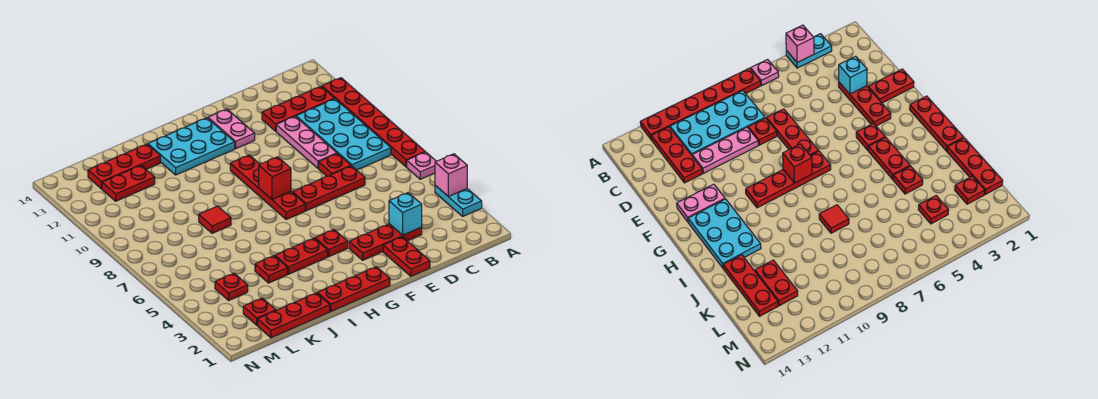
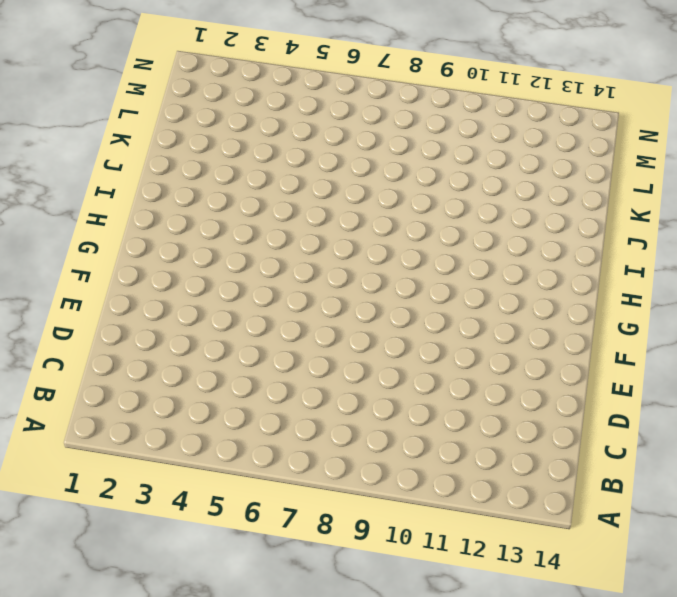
none -> cyan 1x2 plate [435,185,482,216]
none -> pink 1x1 plate [407,152,436,179]
none -> red 1x6 plate [322,78,425,167]

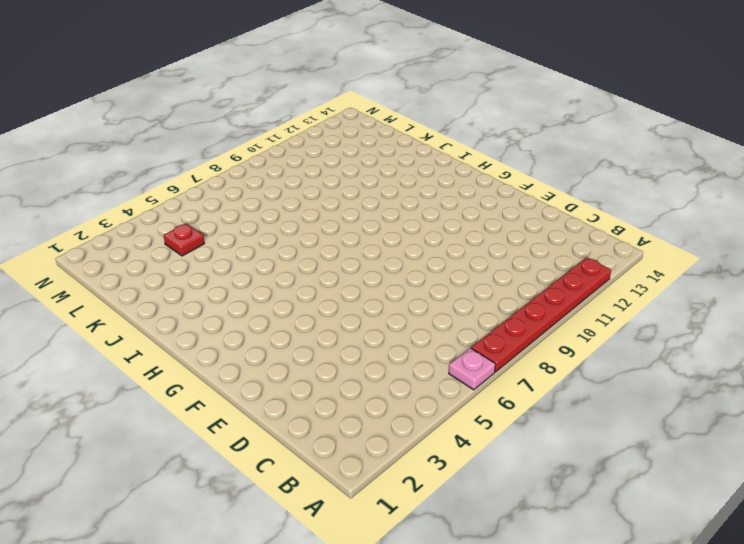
none -> cyan 1x2 plate [435,185,482,216]
none -> cyan 2x4 plate [296,99,391,170]
none -> red 1x3 plate [262,86,335,131]

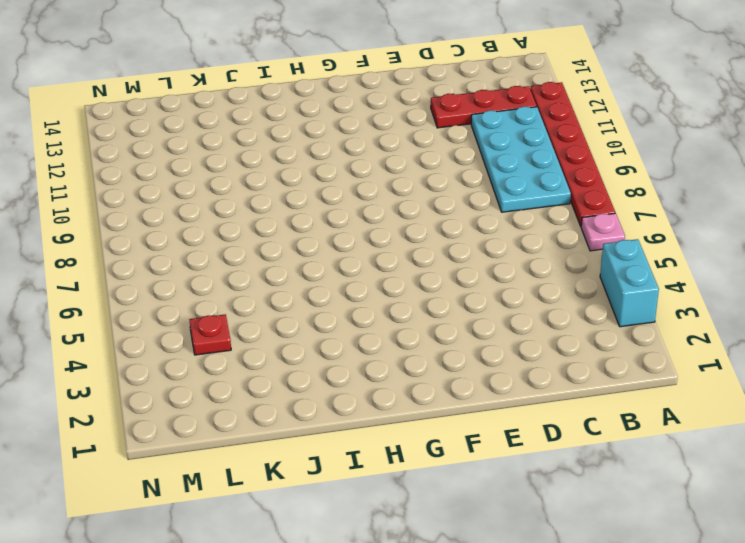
cyan 1x2 brick [600,239,659,327] -> cyan 1x2 plate [435,185,482,216]
none -> red 1x3 plate [349,224,422,260]
none -> red 1x3 plate [293,166,365,211]
none -> red 1x1 plate [319,154,351,176]

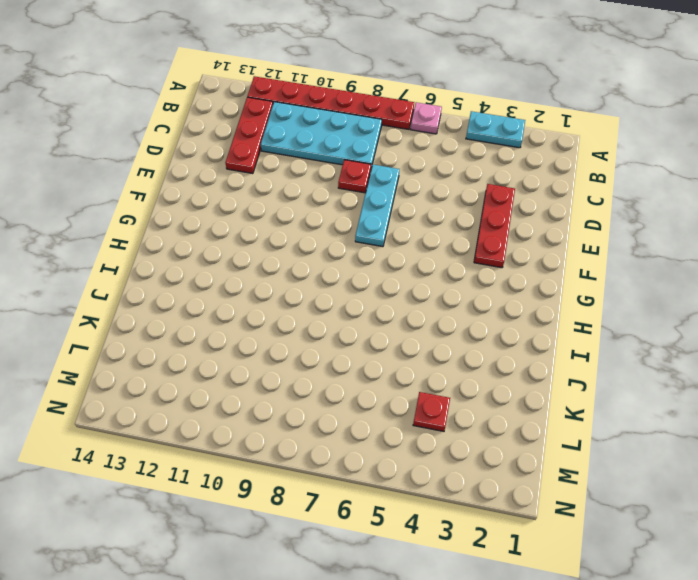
cyan 1x3 plate [355,164,399,247] -> red 1x3 plate [293,166,365,211]
none -> pink 1x3 plate [276,116,337,168]
none -> red 1x2 plate [383,237,430,277]
none -> pink 1x2 plate [208,109,255,149]

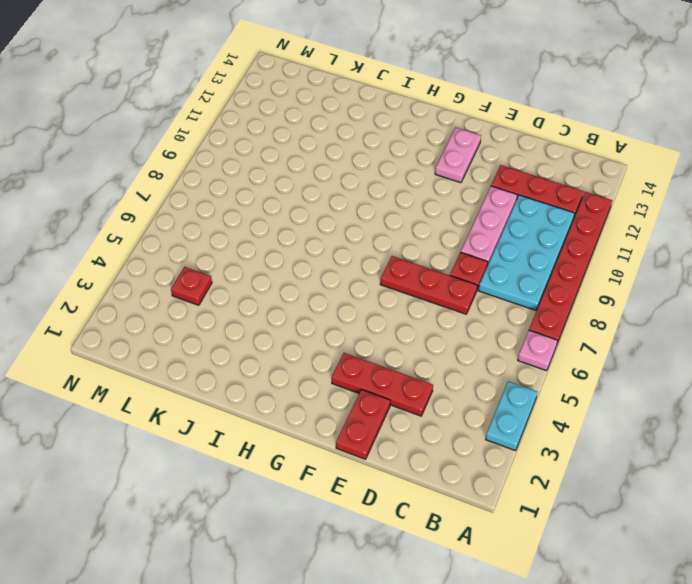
none -> red 1x3 plate [317,267,390,311]
none -> red 1x1 plate [315,230,348,257]
none -> red 1x4 plate [230,155,305,220]

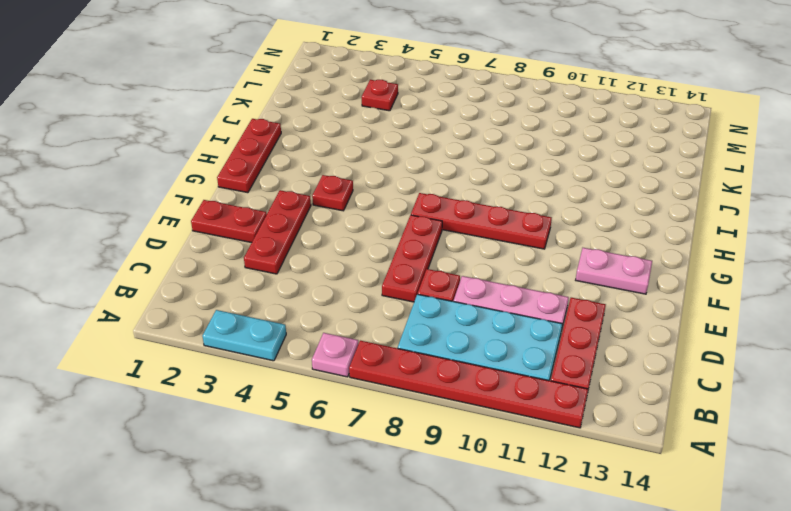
none -> cyan 2x3 plate [148,118,235,175]
none -> red 1x2 plate [275,238,328,274]
none -> red 1x3 plate [258,293,330,338]

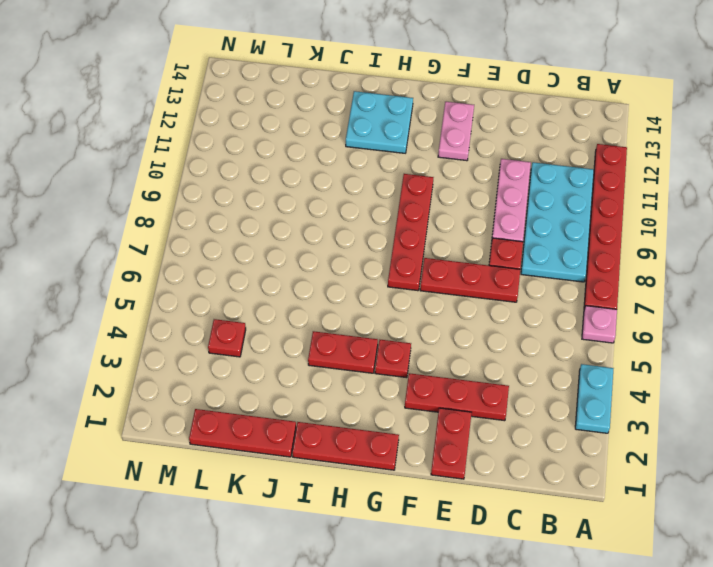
cyan 2x2 plate [346,91,413,153] -> cyan 2x3 plate [148,118,235,175]
none -> red 1x3 plate [262,86,335,131]
none -> red 1x1 plate [255,256,288,283]
none -> red 1x1 tile [199,206,231,233]

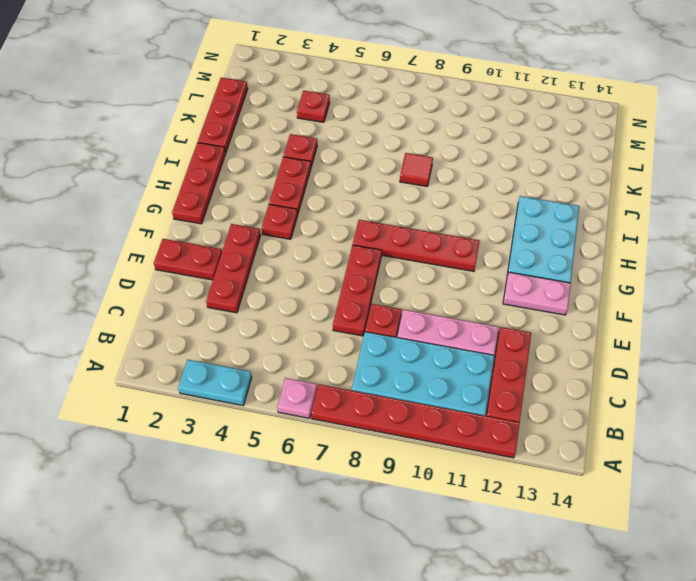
none -> red 1x3 plate [88,144,160,189]
none -> red 1x2 plate [102,165,155,201]
none -> red 1x1 plate [243,298,276,325]

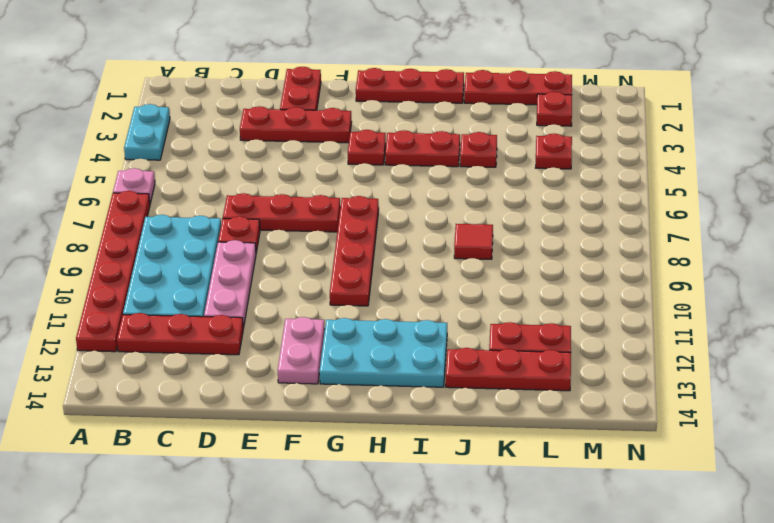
none -> pink 1x1 brick [435,154,467,197]
none -> cyan 1x1 brick [389,193,422,235]
none -> red 1x1 brick [259,157,291,199]

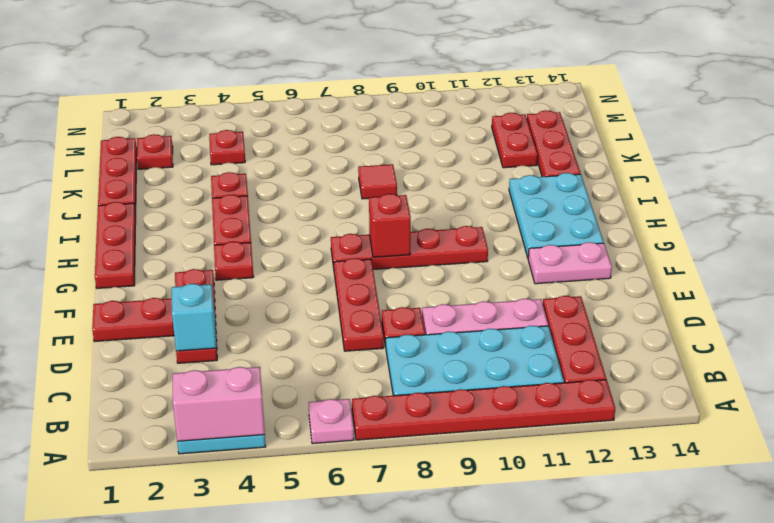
pink 1x2 brick [173,367,265,441] -> pink 1x1 brick [435,154,467,197]

